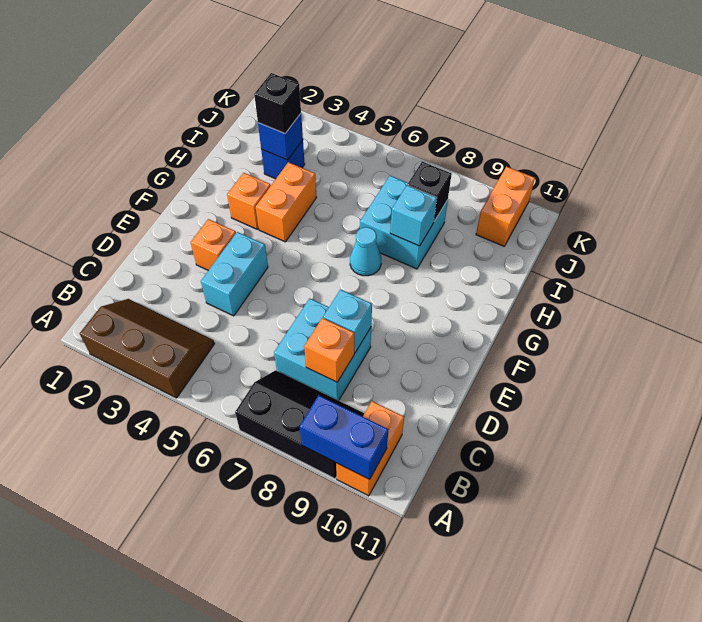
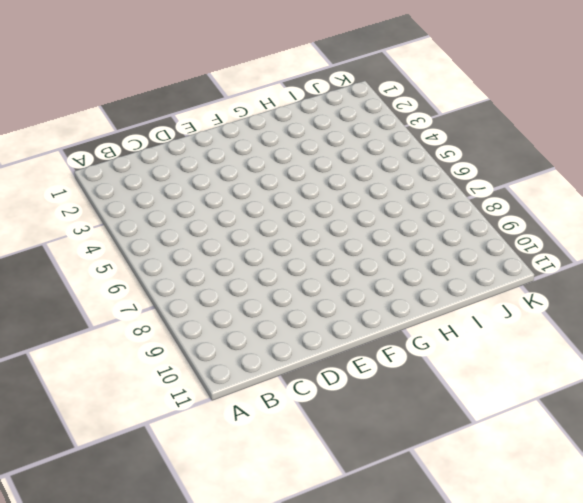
none -> brown 2x3 slope [80,299,215,398]
none -> black 2x3 slope [235,370,365,479]
none -> orange 1x2 brick [336,401,404,496]

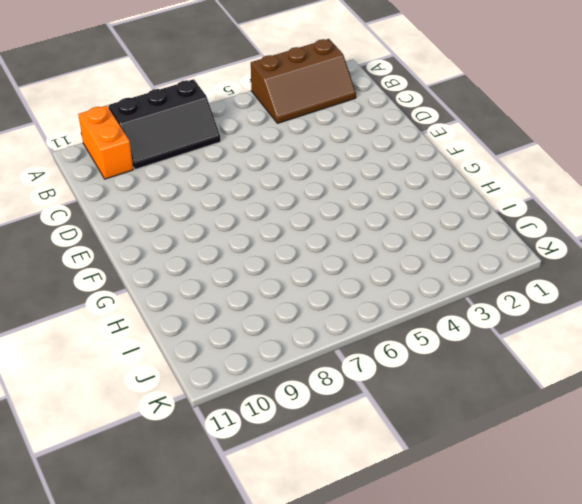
none -> cyan 2x2 brick [274,298,371,401]
none -> cyan 1x2 brick [201,232,268,316]
none -> orange 1x1 brick [191,219,236,270]

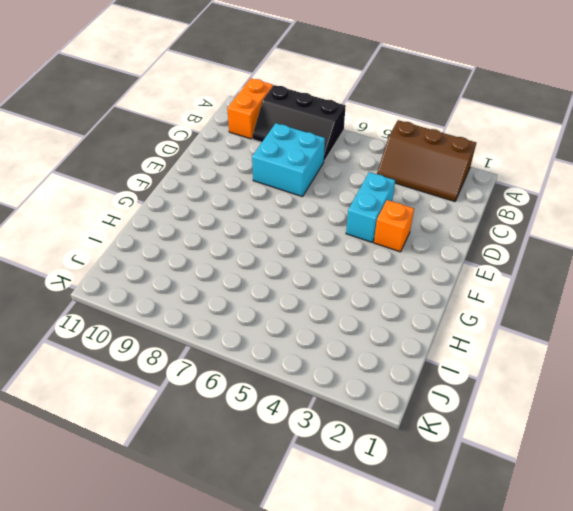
none -> orange 1x1 brick [227,173,271,229]
none -> orange 1x2 brick [256,162,317,242]
none -> cyan 1x1 cone [350,227,381,276]

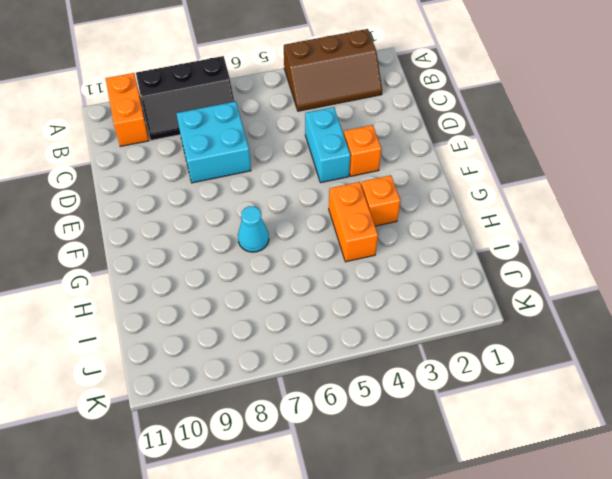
none -> cyan 2x2 brick [360,176,448,269]
none -> blue 1x1 brick [261,140,305,179]
none -> orange 1x2 brick [476,167,535,246]

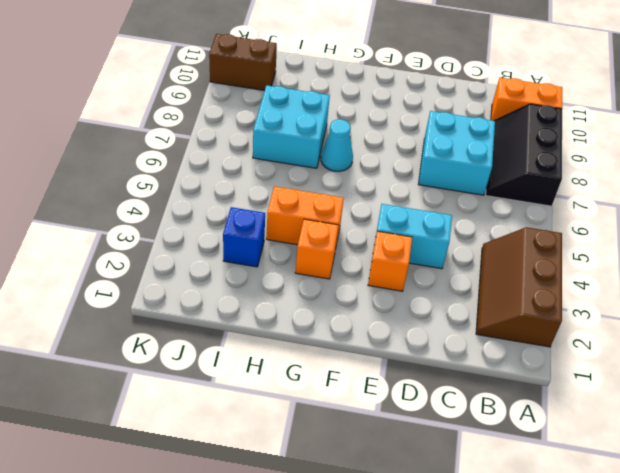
brown 1x2 brick [209,34,277,91] -> orange 1x2 brick [476,167,535,246]
none -> blue 1x2 brick [300,395,388,479]
none -> orange 1x1 brick [304,318,354,382]
none -> cyan 1x1 brick [323,289,372,353]

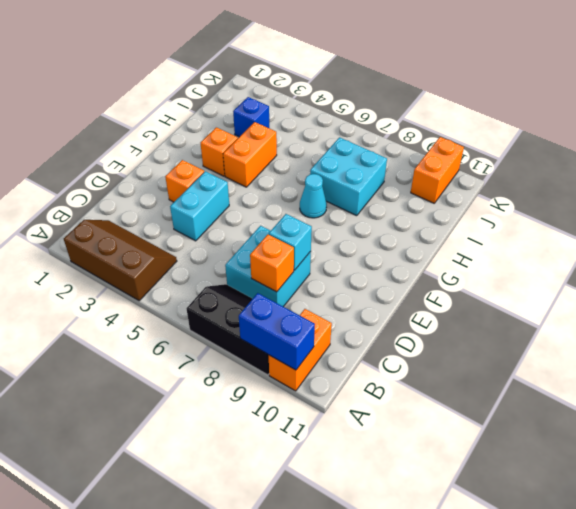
none -> cyan 1x1 brick [390,186,437,246]
none -> blue 1x1 brick [258,114,303,160]
none -> black 1x1 brick [407,162,452,221]

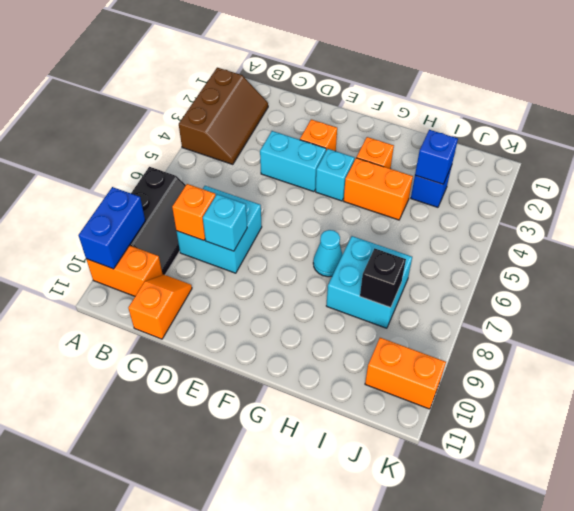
orange 1x2 slope [128,275,192,339] -> none
cyan 1x1 brick [316,149,355,201] -> cyan 1x1 brick moved to [390,186,437,246]
none -> black 1x1 brick [254,73,301,133]

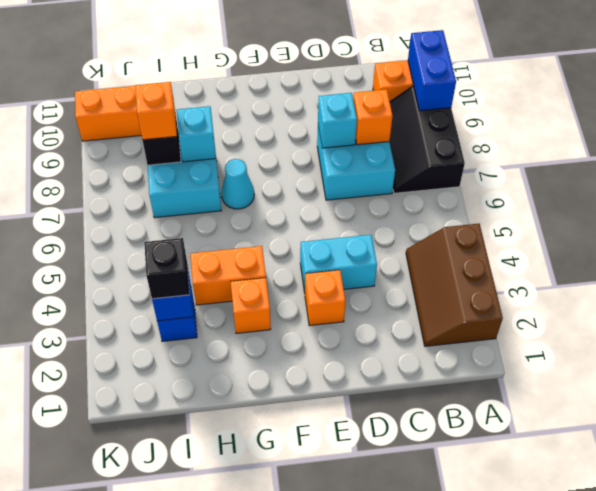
orange 1x1 brick [135,82,177,140] -> none

